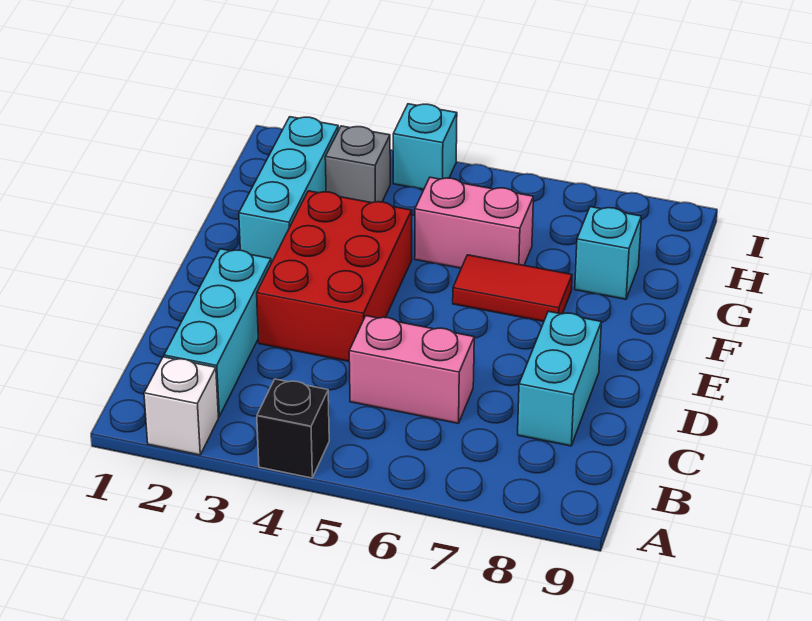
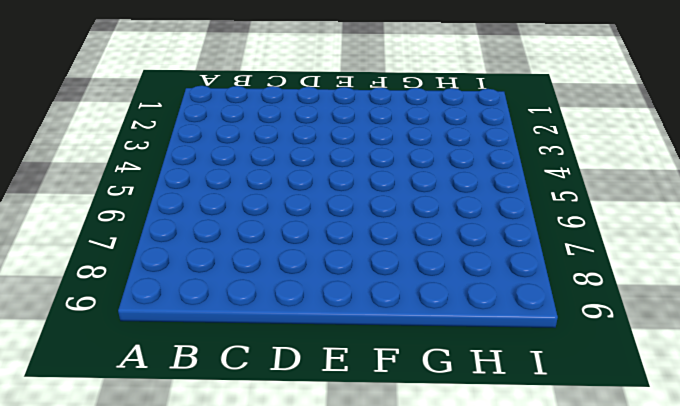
none -> white 1x1 brick [144,357,218,455]
none -> black 1x1 brick [257,379,329,478]
none -> cyan 1x3 brick [164,249,271,417]

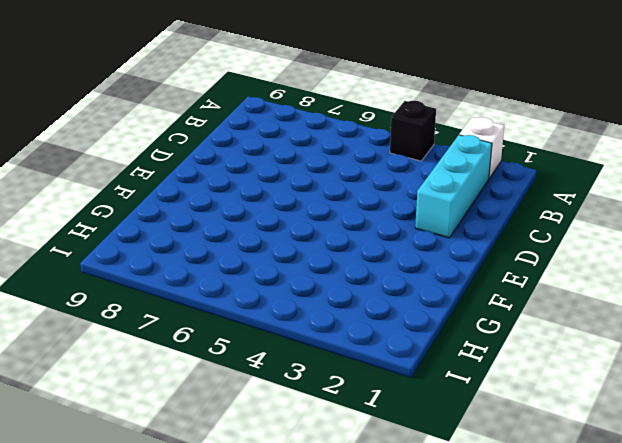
none -> pink 1x2 brick [349,316,474,423]
none -> cyan 1x2 brick [518,311,601,446]
none -> red 2x3 brick [257,191,412,361]

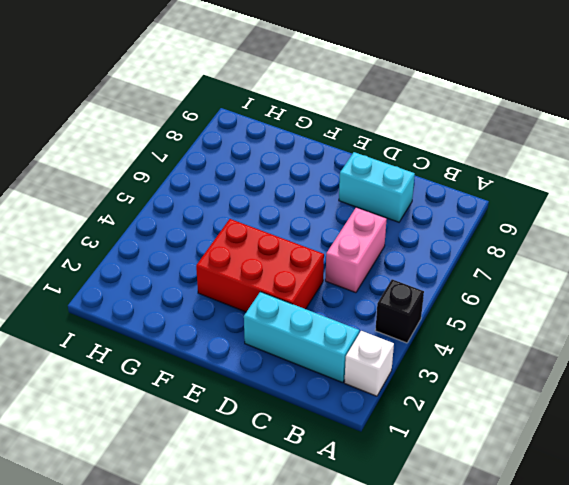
none -> cyan 1x3 brick [239,117,338,263]
none -> red 1x2 tile [453,255,572,321]
none -> pink 1x2 brick [415,177,533,268]

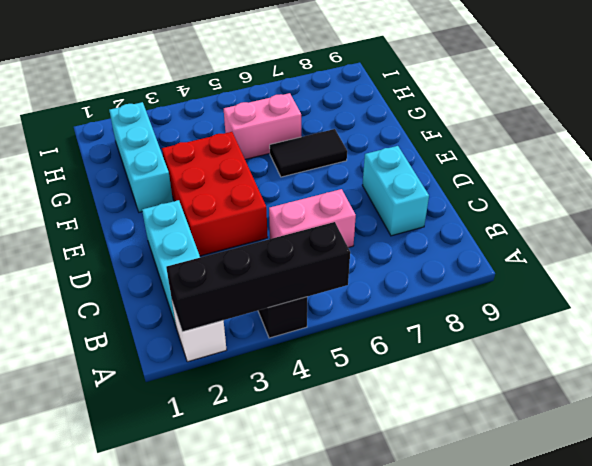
black 1x4 brick [166,222,350,332] -> none
black 1x2 tile [270,129,347,177] -> red 1x2 tile [453,255,572,321]
none -> cyan 1x1 brick [575,207,641,299]
none -> grey 1x1 brick [325,126,390,203]
none -> cyan 1x1 brick [393,104,457,190]

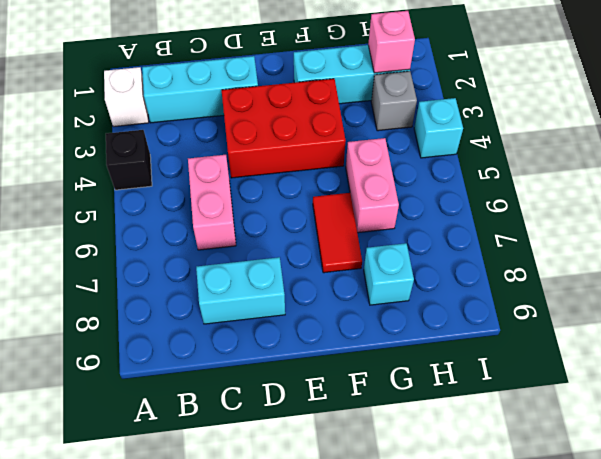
pink 1x1 brick [368,11,415,73] -> none

